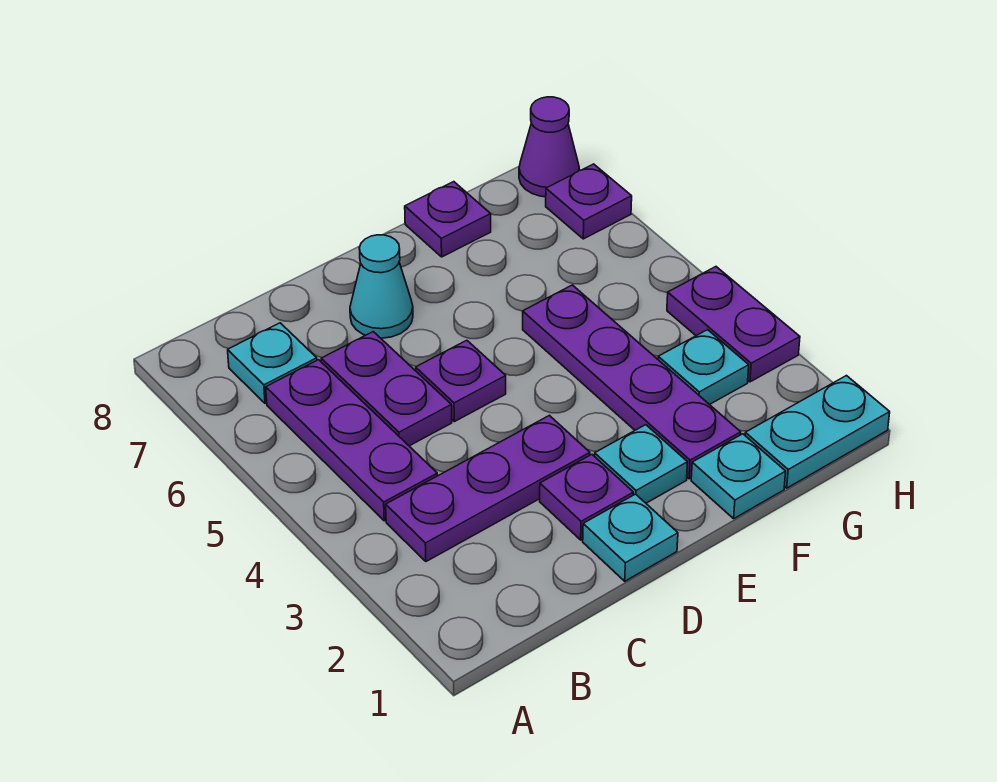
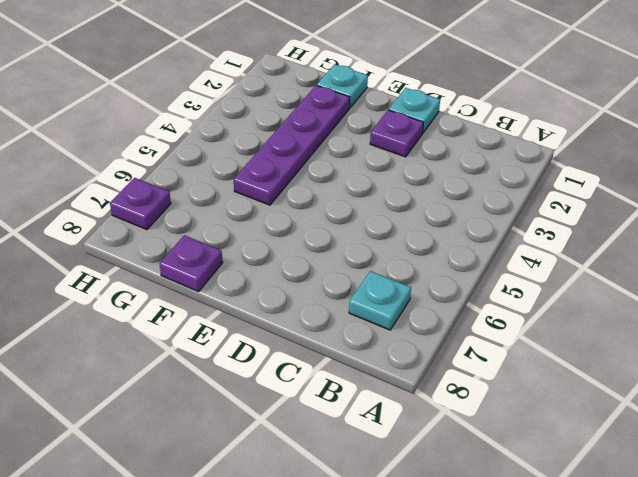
none -> purple 1x3 plate [386,415,590,561]
none -> purple 1x3 plate [266,360,437,521]
none -> purple 1x2 plate [321,332,452,446]

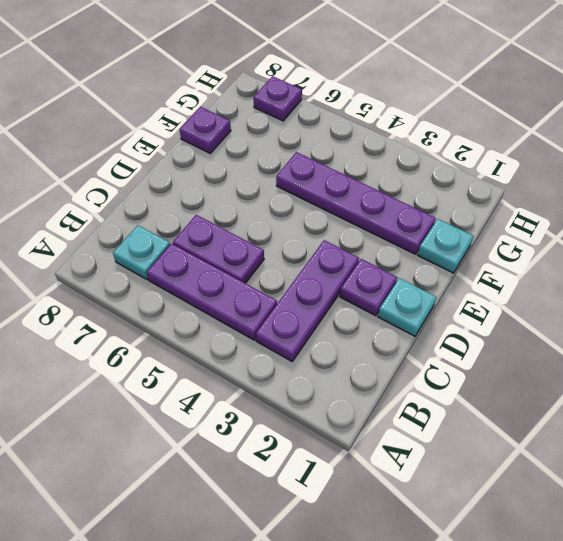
none -> purple 1x1 plate [416,340,506,422]
none -> cyan 1x1 cone [350,235,413,338]
none -> cyan 1x1 plate [595,425,688,503]

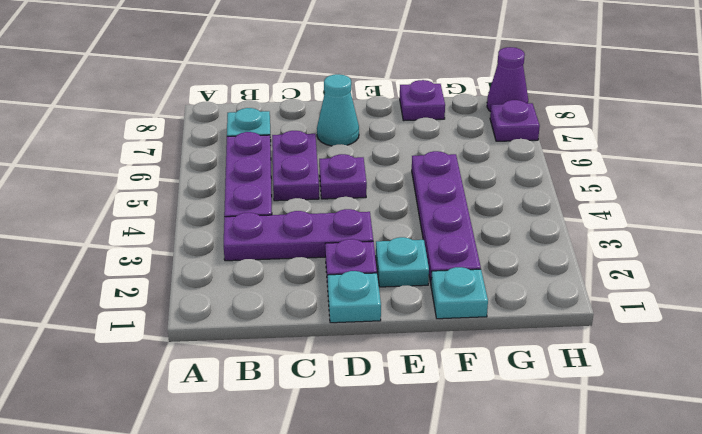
none -> cyan 1x2 plate [745,376,890,488]
none -> cyan 1x1 plate [658,330,749,405]
none -> purple 1x2 plate [667,267,800,382]

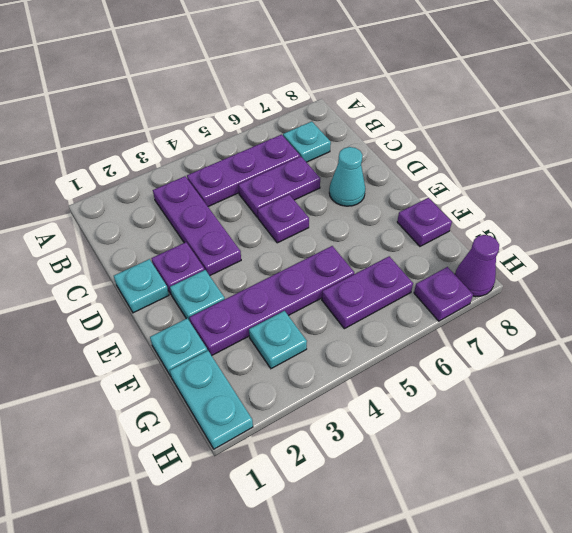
purple 1x2 plate [322,256,413,329] -> purple 1x2 plate moved to [667,267,800,382]

